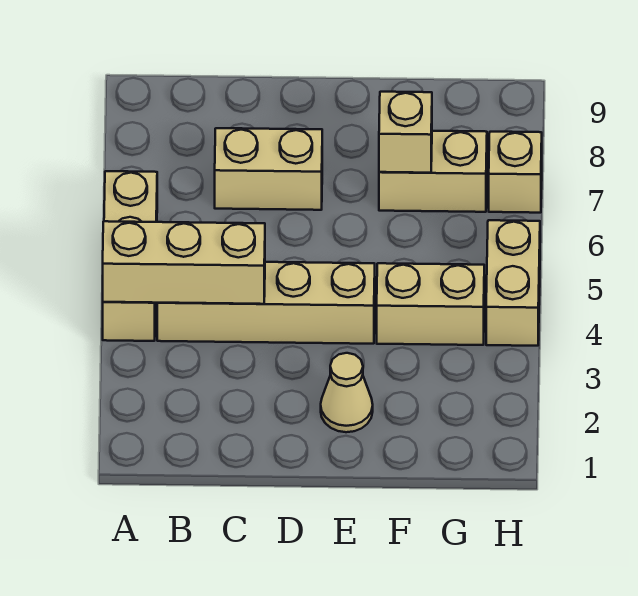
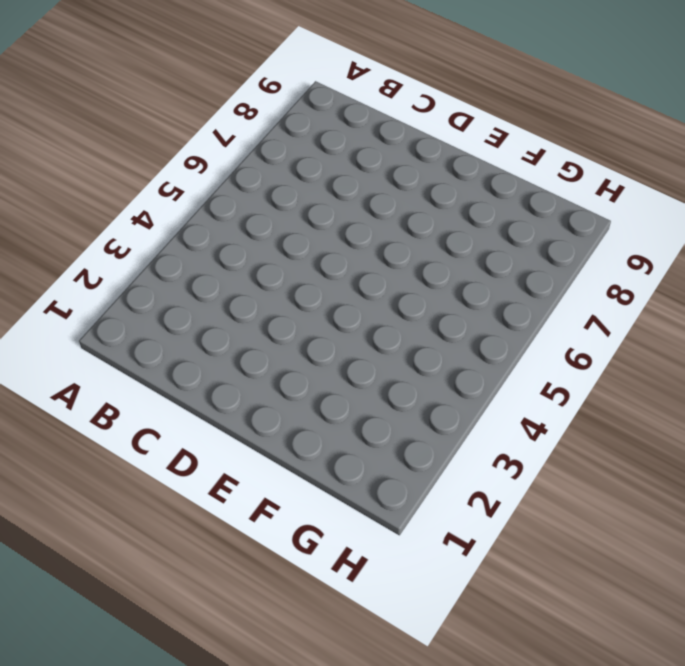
none -> tan 1x3 brick [103,171,157,341]
none -> tan 1x4 brick [157,262,375,344]

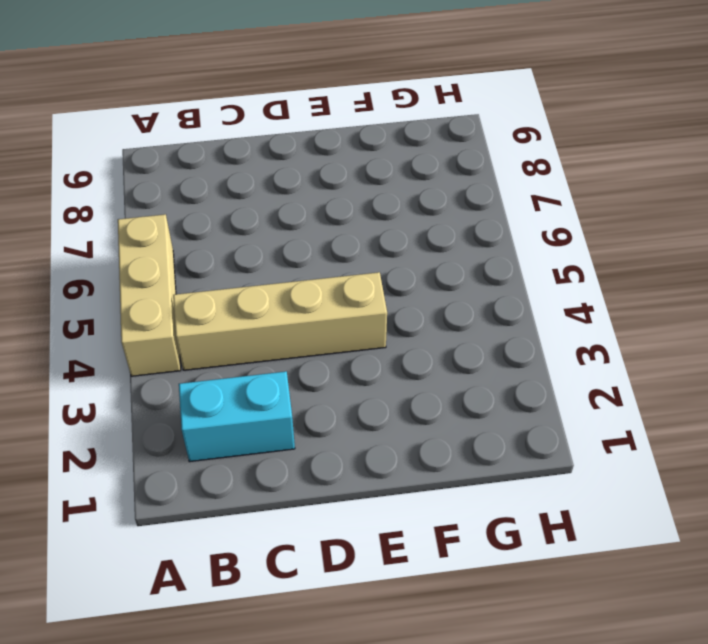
cyan 1x2 brick [179,371,295,462] -> none
none -> tan 1x2 brick [215,128,322,210]
none -> tan 1x1 cone [321,353,373,432]

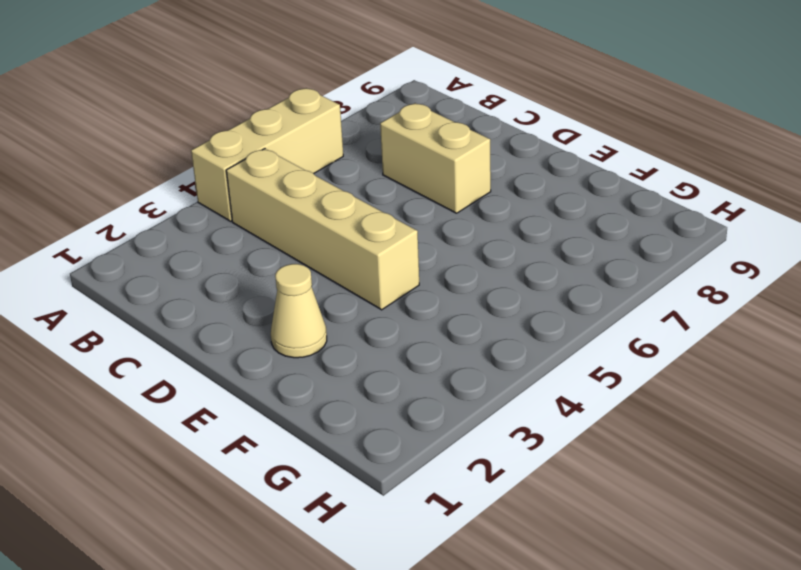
none -> tan 1x2 brick [377,263,484,345]
none -> tan 1x2 brick [379,131,487,212]

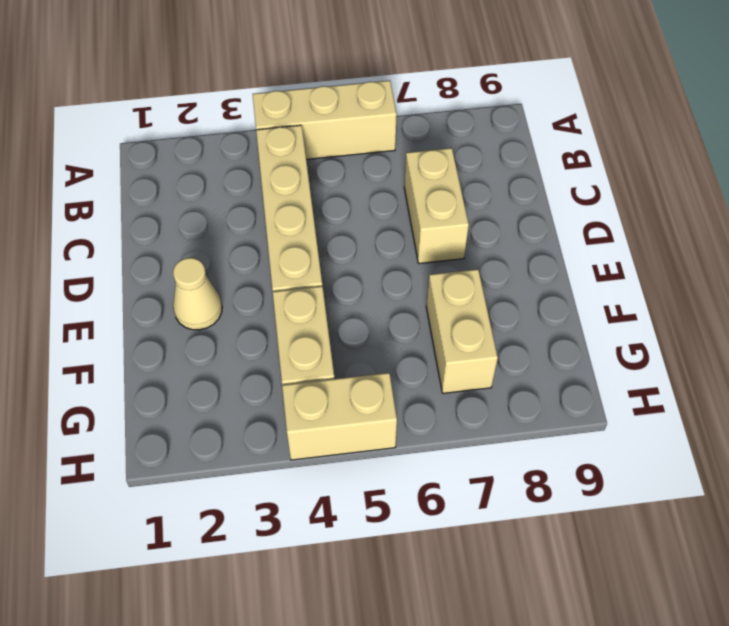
none -> tan 1x1 brick [489,132,542,213]
none -> tan 1x3 brick [103,221,265,304]

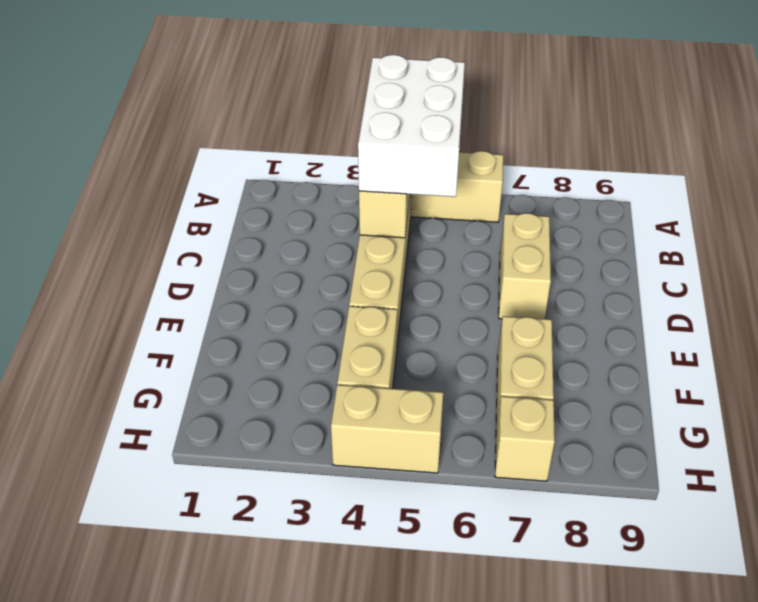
white 2x3 brick [358,55,465,197] -> none
none -> tan 1x1 cone [321,353,373,432]
none -> tan 1x1 brick [379,92,432,173]

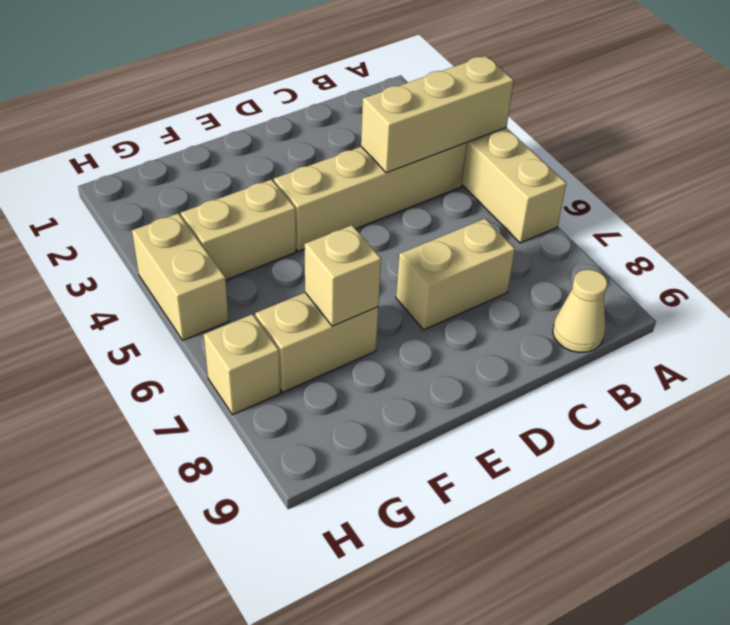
tan 1x1 cone [553,269,608,353] -> tan 1x1 cone moved to [321,353,373,432]

